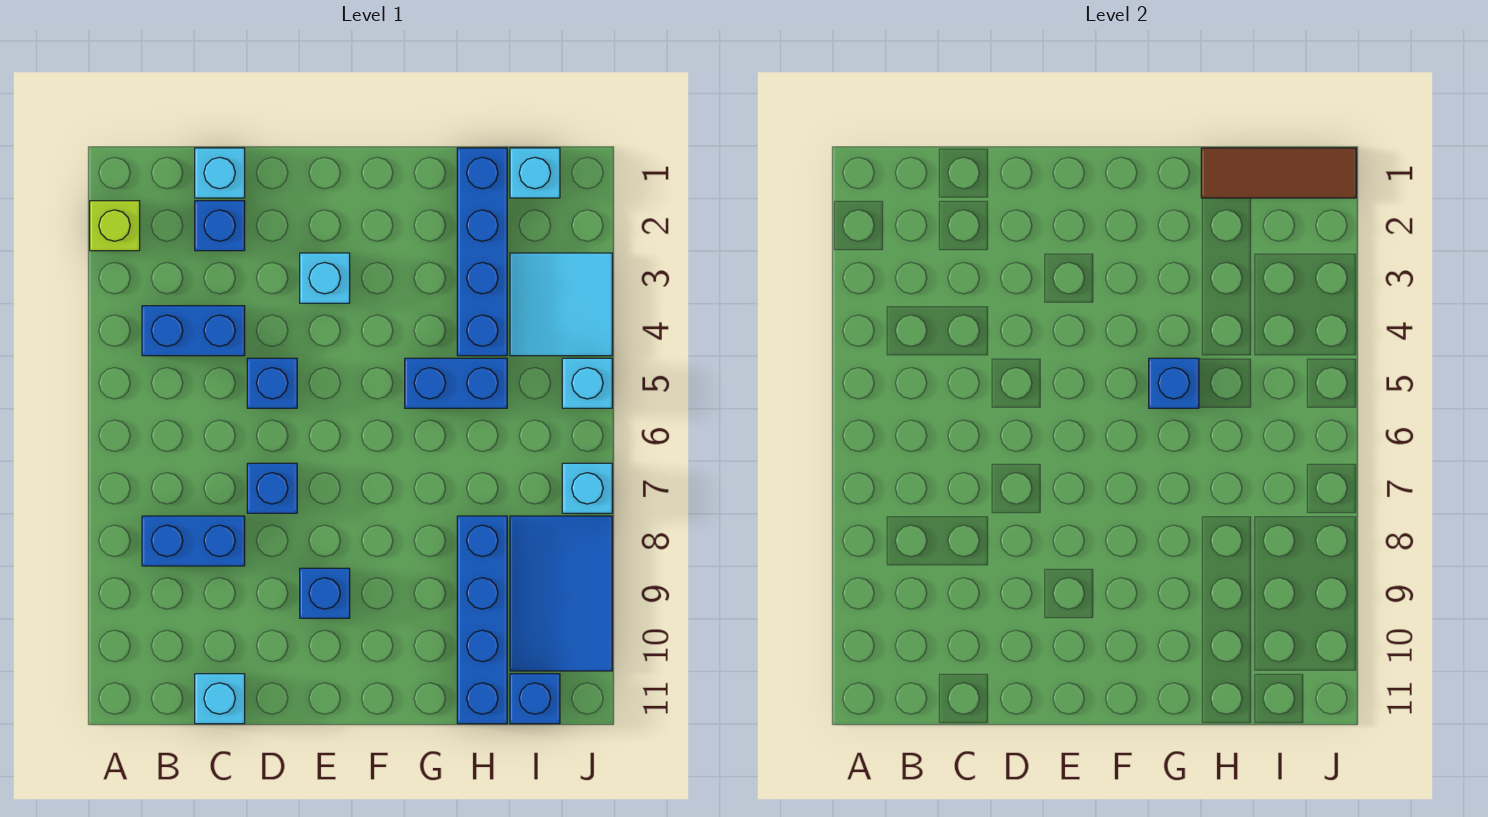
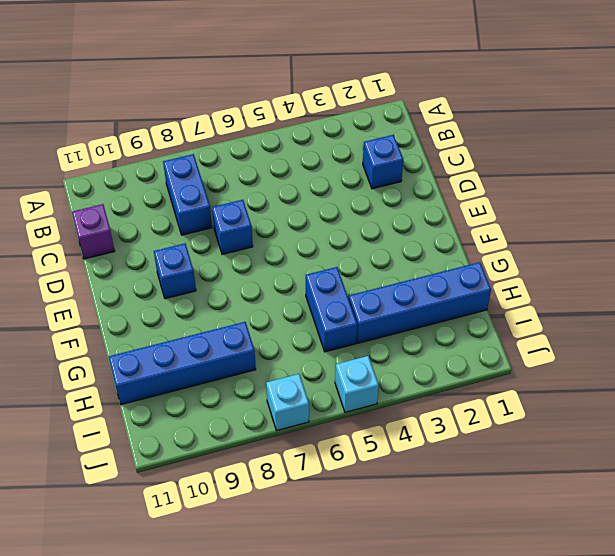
purple 1x1 brick [72,204,115,259] -> cyan 1x1 brick [195,674,245,724]
none -> lime 1x1 brick [90,201,140,251]
none -> blue 1x2 brick [142,306,245,356]
none -> cyan 1x1 brick [195,148,245,198]

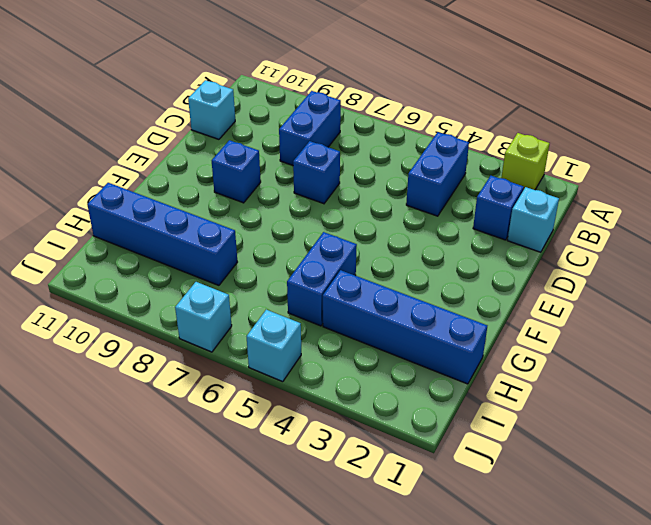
none -> blue 1x1 brick [247,358,297,408]
none -> cyan 1x1 brick [300,253,350,303]
none -> cyan 1x1 brick [510,148,560,198]

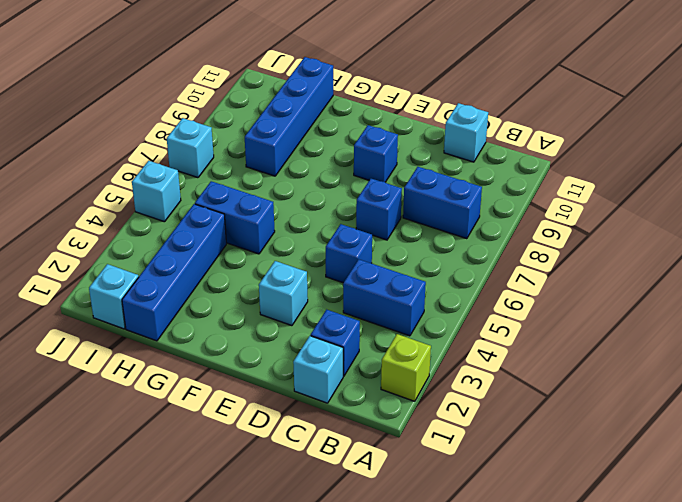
none -> cyan 2x2 tile [510,253,612,356]
none -> blue 2x3 tile [510,516,612,671]
none -> blue 1x1 brick [510,674,560,724]

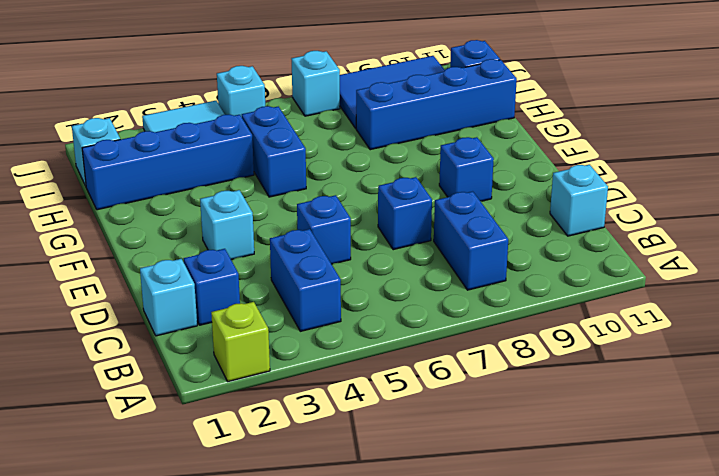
none -> blue 1x1 brick [1149,358,1199,408]
none -> brown 1x3 tile [1201,148,1356,198]

